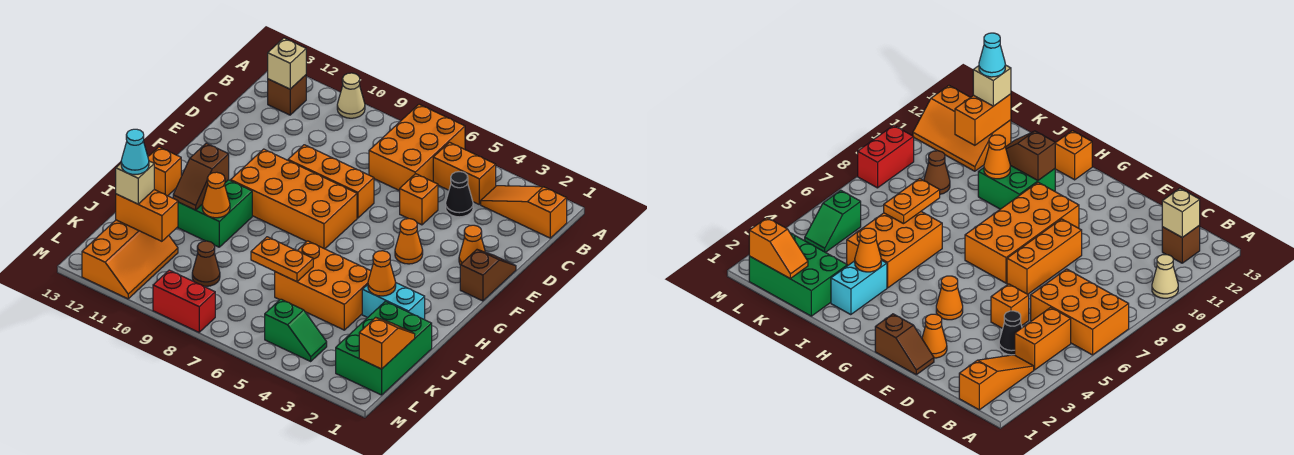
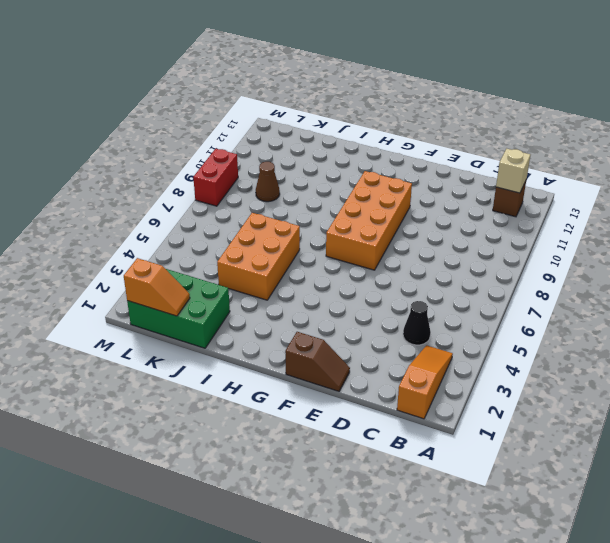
none -> orange 2x3 brick [369,104,465,191]
none -> tan 1x1 cone [337,73,365,118]
none -> orange 1x2 brick [433,142,496,204]
none -> orange 1x1 brick [400,174,438,225]

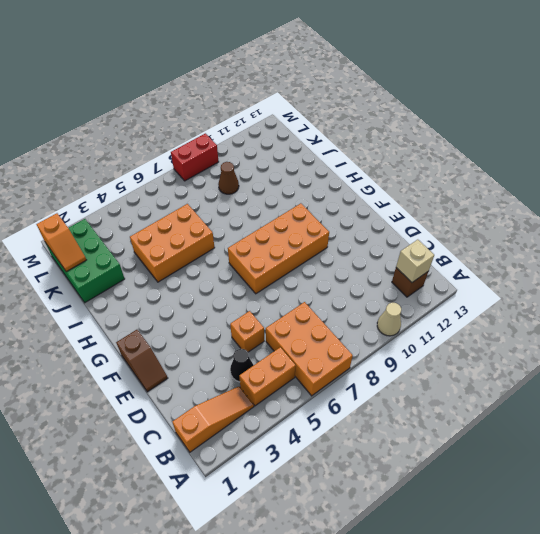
none -> orange 1x1 cone [459,225,485,265]
none -> orange 1x3 brick [288,145,374,218]
none -> orange 1x1 cone [395,219,423,264]
none -> green 2x2 brick [177,180,252,247]

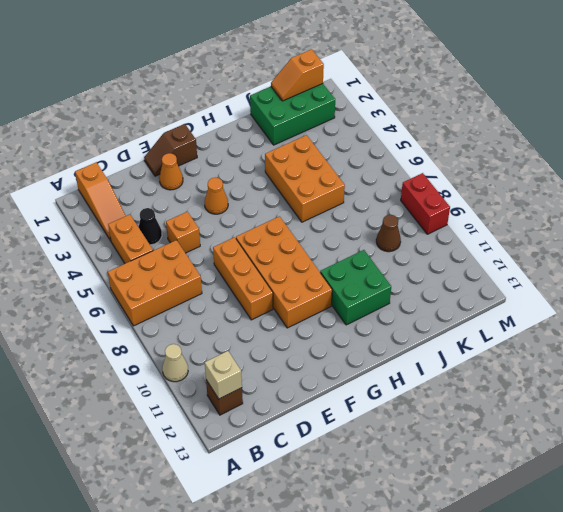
none -> orange 1x1 brick [148,147,181,196]
none -> cyan 1x2 brick [362,283,425,320]
none -> orange 2x3 slope [82,220,178,299]
none -> green 1x2 slope [265,299,327,361]

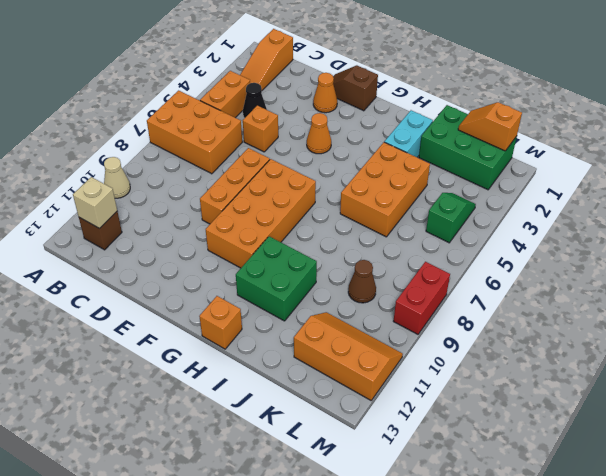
none -> brown 1x2 slope [173,143,229,210]
none -> orange 1x1 cone [368,251,396,296]
none -> orange 1x1 cone [202,172,230,218]
none -> orange 1x2 plate [251,237,313,282]

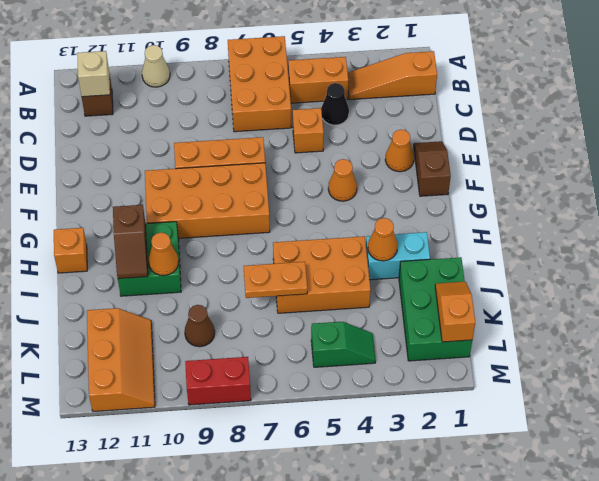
none -> orange 1x2 brick [116,190,178,241]
none -> tan 1x1 brick [116,161,154,204]
none -> cyan 1x1 cone [121,129,149,175]

